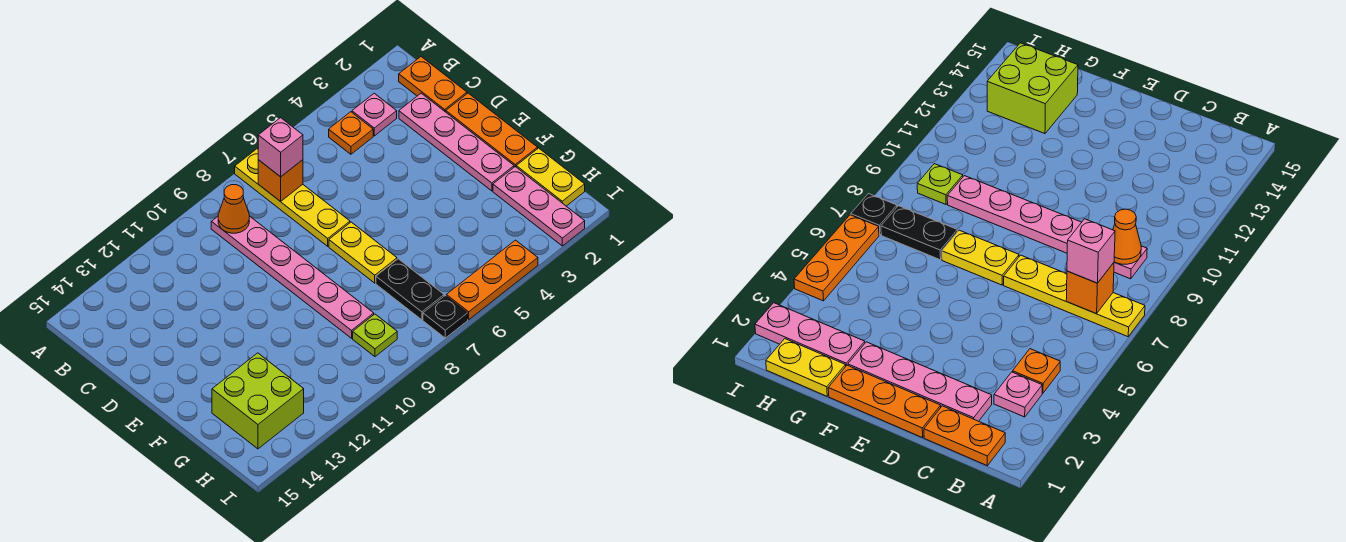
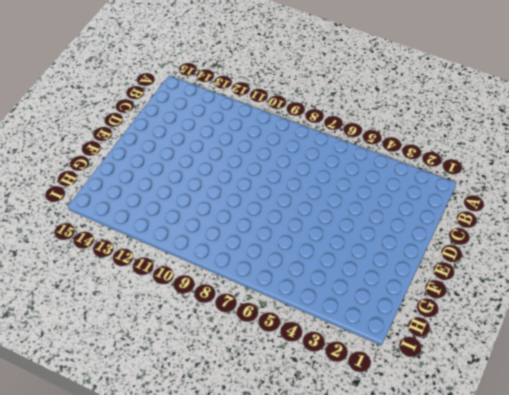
none -> yellow 1x4 plate [235,149,350,246]
none -> orange 1x2 plate [399,57,467,112]
none -> pink 1x1 plate [352,93,397,136]

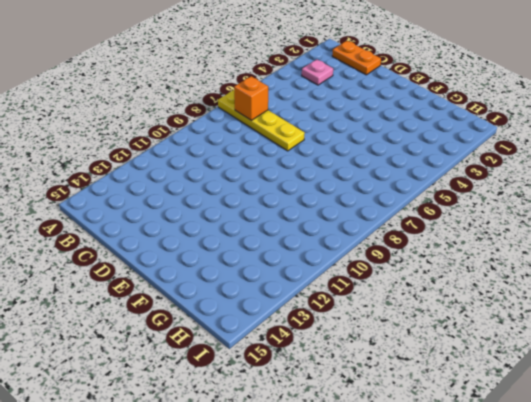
none -> orange 1x1 plate [329,112,373,154]
none -> pink 1x6 plate [211,216,374,338]
none -> pink 1x4 plate [399,93,514,191]

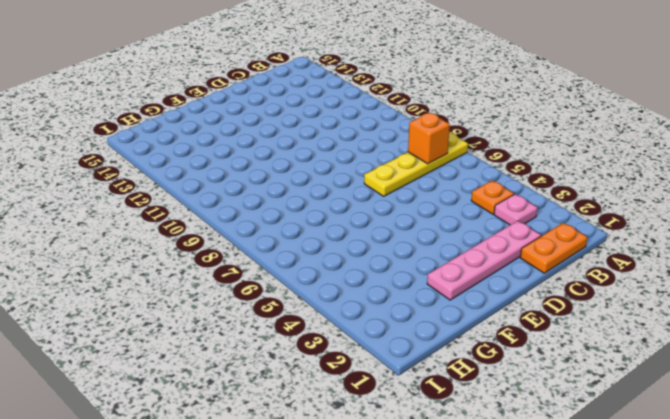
none -> pink 1x6 plate [211,216,374,338]
none -> orange 1x3 plate [446,93,538,167]
none -> yellow 1x2 plate [329,222,397,283]

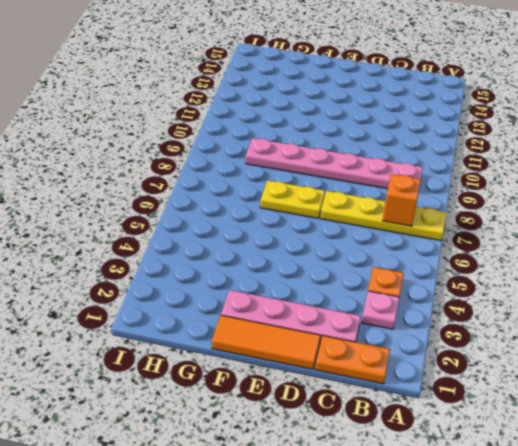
orange 1x3 tile [212,315,321,369] -> orange 1x3 plate [446,93,538,167]
none -> yellow 1x2 plate [516,148,585,206]
none -> pink 1x3 plate [493,167,585,246]
none -> black 1x2 plate [376,259,444,320]

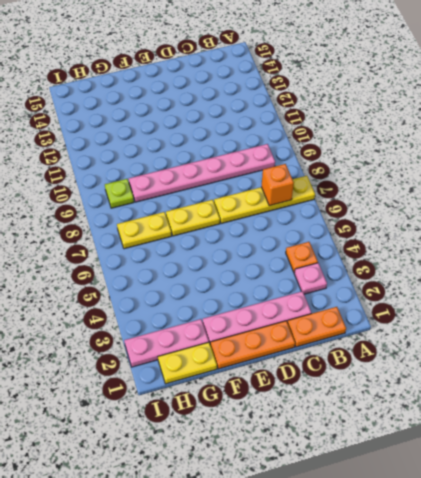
yellow 1x2 plate [117,212,172,249] -> black 1x2 plate [376,259,444,320]
none -> lime 2x2 brick [212,353,304,449]
none -> orange 1x3 plate [446,240,538,320]
none -> black 1x1 plate [423,296,468,338]

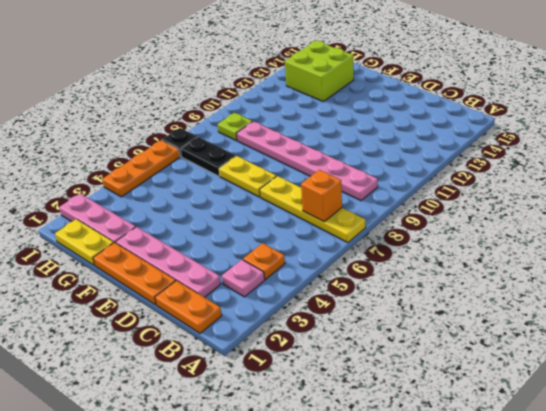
none -> orange 1x1 cone [218,185,249,233]
none -> pink 1x1 brick [258,118,303,177]

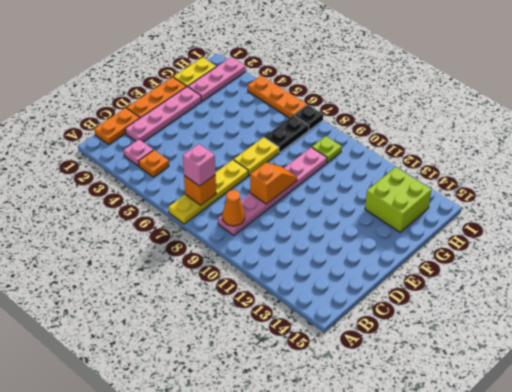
orange 1x2 slope [250,162,297,204] -> none

